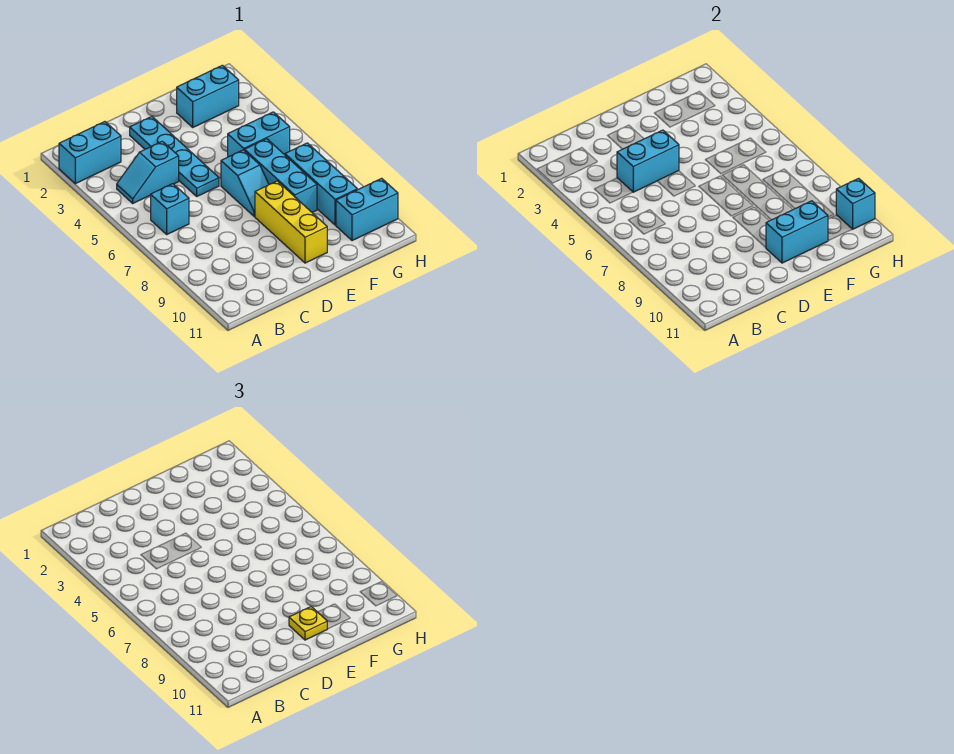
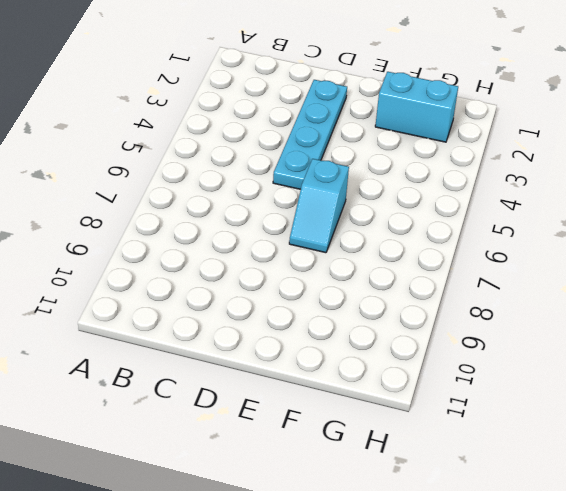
none -> cyan 1x2 brick [59,122,121,184]
none -> cyan 1x2 slope [117,141,179,203]
none -> cyan 1x1 brick [151,184,189,234]

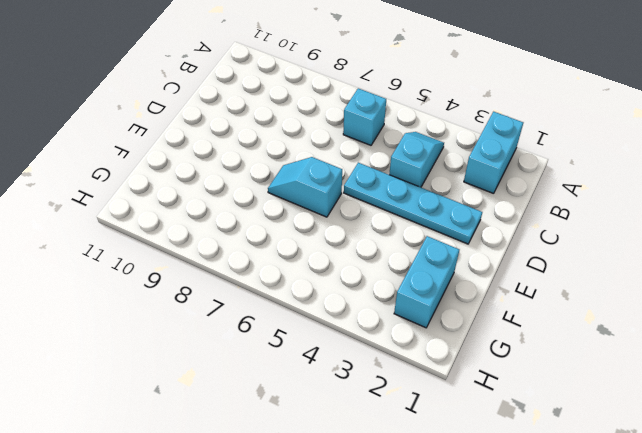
none -> yellow 1x3 brick [255,181,327,263]
none -> cyan 1x2 brick [228,112,290,157]
none -> cyan 1x3 brick [244,139,317,212]

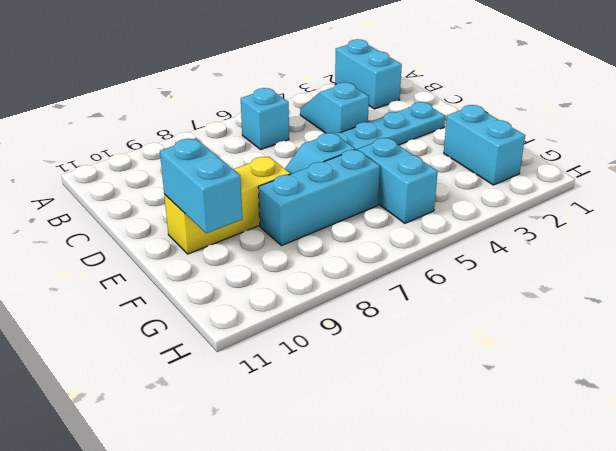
none -> cyan 1x3 brick [285,143,357,225]
none -> cyan 1x2 brick [336,178,398,241]
none -> cyan 1x2 brick [617,130,679,192]

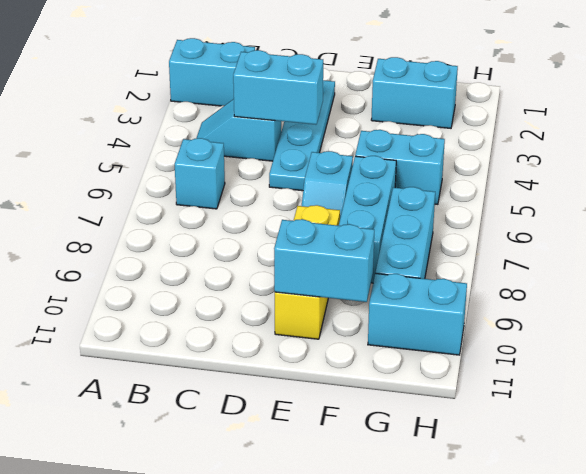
none -> cyan 1x1 brick [836,178,875,229]
none -> yellow 1x1 plate [289,607,327,640]

